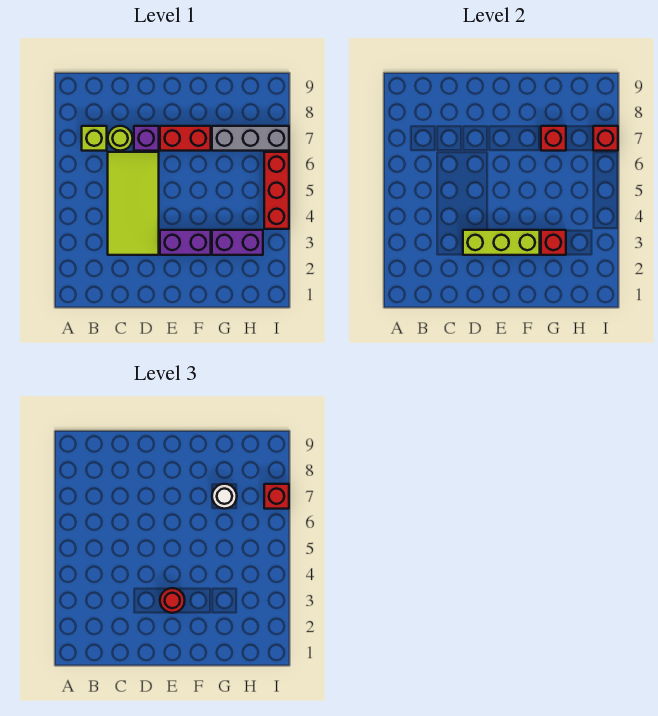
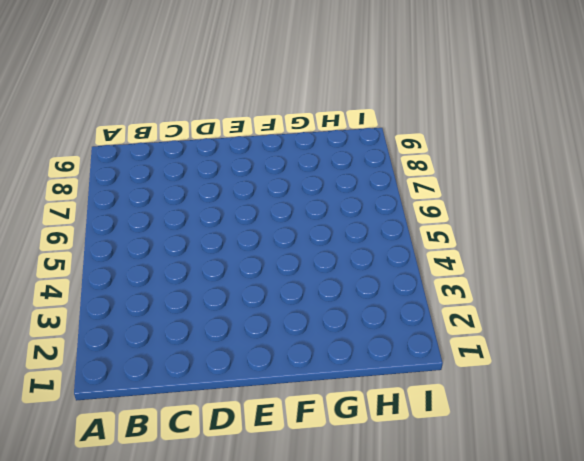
none -> lime 1x1 brick [82,126,107,151]
none -> lime 2x4 tile [108,152,159,255]
none -> lime 1x1 round brick [108,126,133,151]

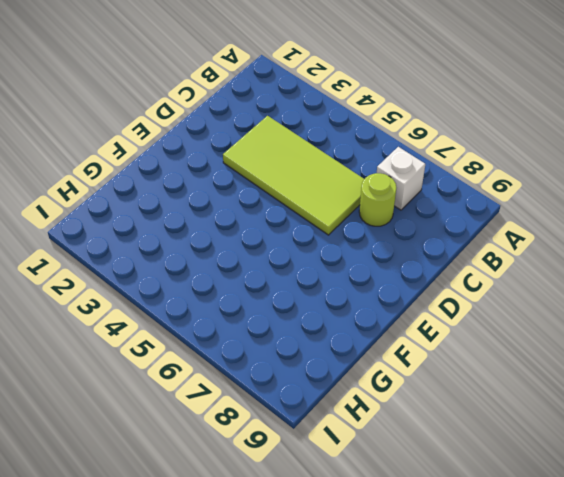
white 1x1 brick [377,147,425,210] -> lime 1x1 brick [82,126,107,151]
none -> purple 1x1 brick [134,126,159,151]
none -> purple 1x2 brick [160,230,211,255]
none -> red 1x2 brick [160,126,211,151]

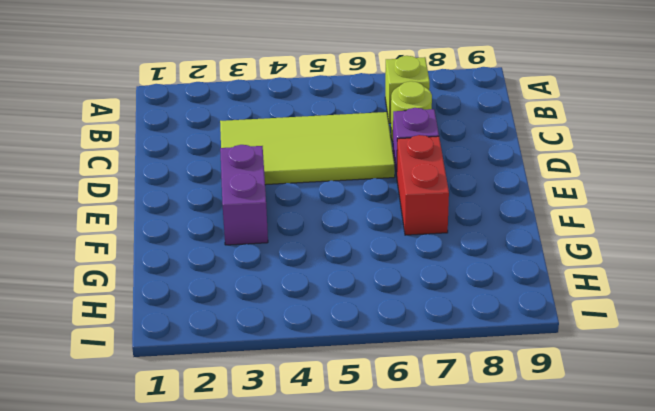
none -> purple 1x2 brick [212,230,263,255]
none -> grey 1x3 brick [212,126,289,151]
none -> red 1x3 brick [264,152,289,229]

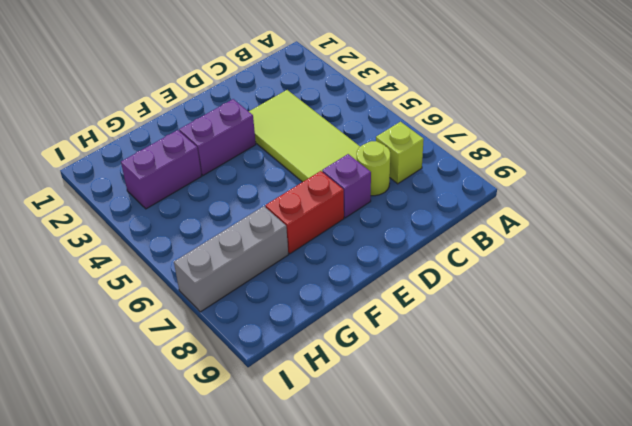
none -> red 1x3 brick [264,152,289,229]
none -> lime 1x3 brick [463,230,540,255]
none -> red 1x1 brick [541,230,566,255]

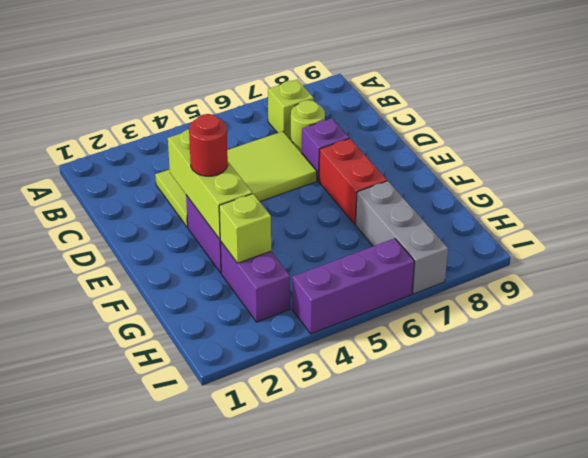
lime 1x1 brick [219,194,271,263] -> red 1x1 brick [541,230,566,255]
purple 1x3 brick [292,238,415,334] -> red 1x3 brick [264,152,289,229]
none -> red 1x1 brick [541,126,566,151]
none -> red 1x1 brick [593,126,618,151]
none -> white 1x1 round brick [212,484,237,509]

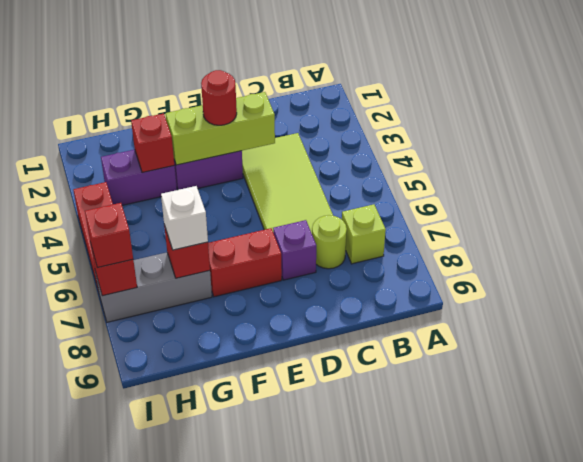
white 1x1 brick [161,186,208,250] -> white 1x1 round brick [212,484,237,509]

